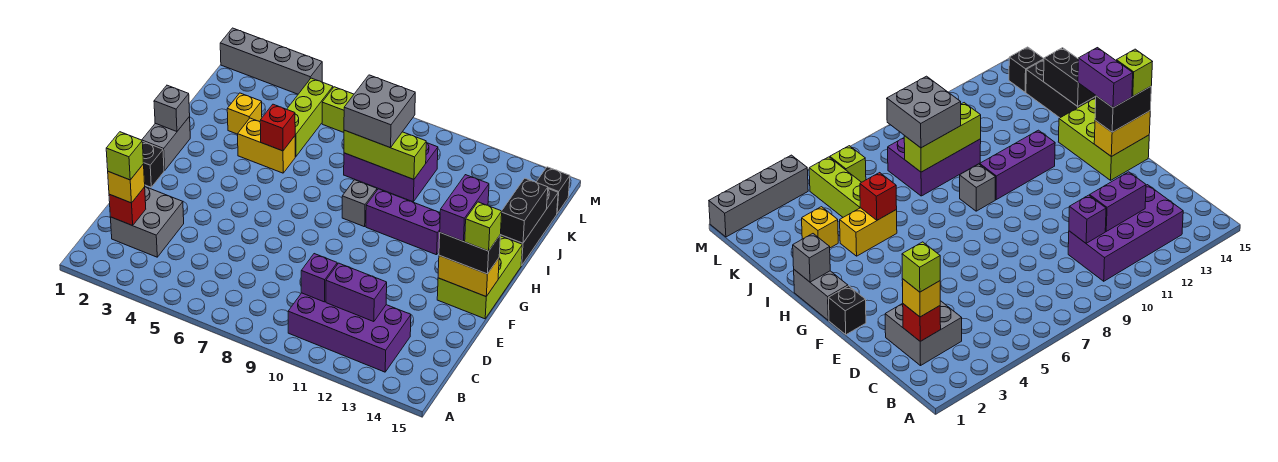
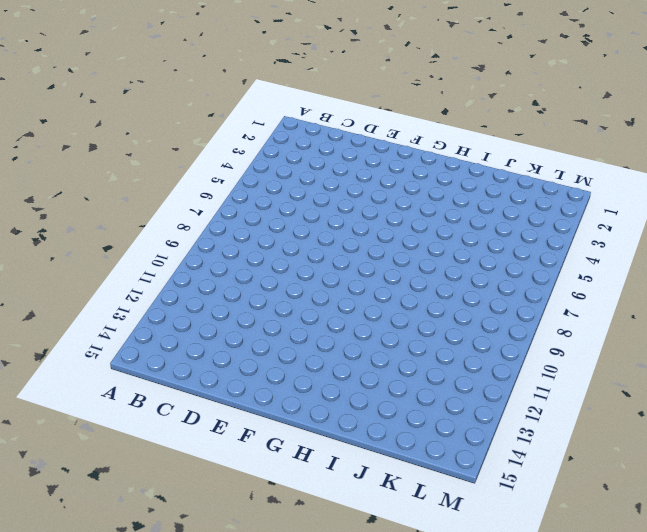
none -> purple 2x4 brick [288,293,411,372]
none -> grey 2x2 brick [110,187,184,257]
none -> black 1x1 brick [142,141,164,187]

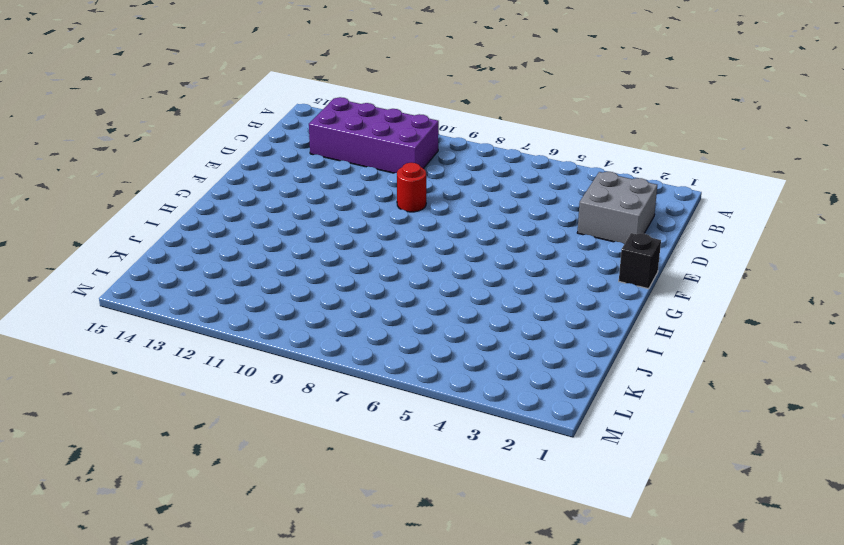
red 1x1 round brick [397,163,426,212] -> none
none -> lime 2x3 brick [437,236,522,319]
none -> grey 1x2 brick [142,117,190,171]
none -> grey 1x1 brick [342,180,377,227]

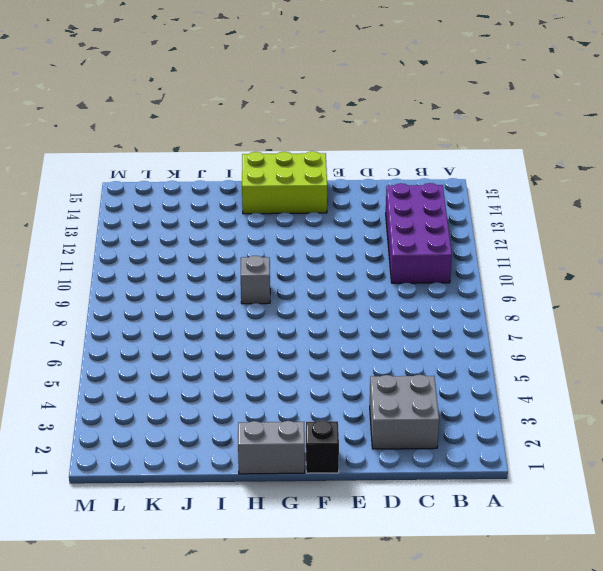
none -> purple 1x3 brick [366,189,440,255]
none -> yellow 1x2 brick [238,118,295,173]
none -> black 1x3 brick [500,189,558,265]

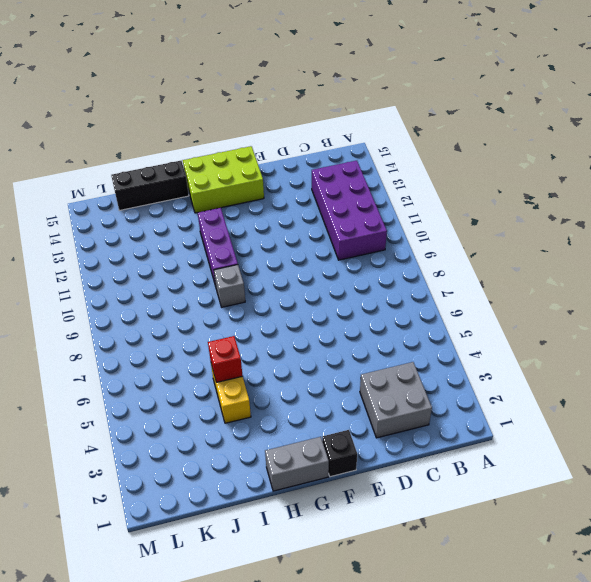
none -> yellow 1x1 brick [227,93,262,134]
none -> lime 1x3 brick [287,78,333,157]
none -> purple 2x3 brick [344,143,438,202]

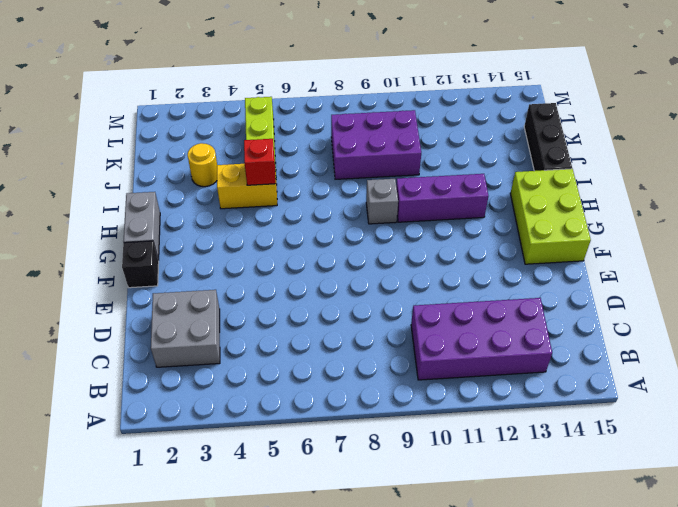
yellow 1x1 round brick [188,143,217,187] -> yellow 1x1 brick [227,93,262,134]
none -> lime 1x1 brick [322,87,354,132]
none -> black 1x1 brick [536,167,570,213]
none -> grey 1x4 brick [220,28,322,94]

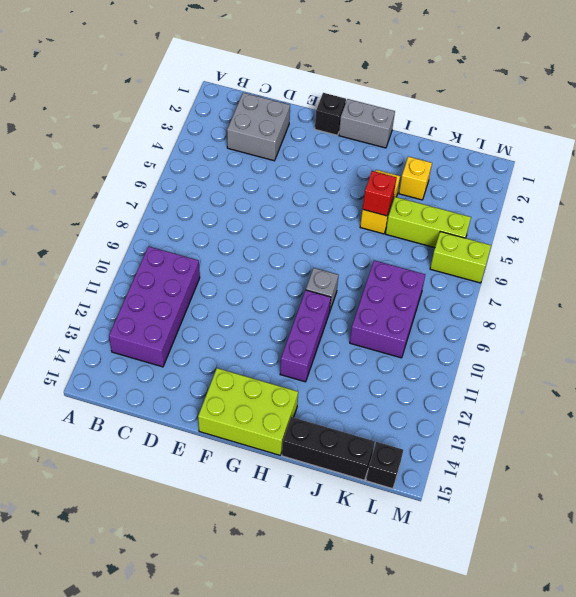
lime 1x2 brick [430,232,491,283] -> lime 1x1 brick [322,87,354,132]
none -> grey 1x4 brick [220,28,322,94]
none -> red 1x1 brick [109,187,146,226]
none -> purple 1x1 brick [301,254,337,302]

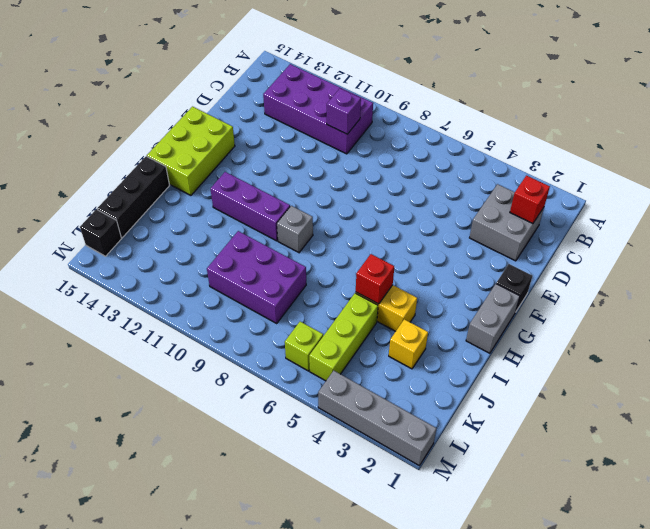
none -> purple 1x2 brick [326,263,387,322]
none -> yellow 1x2 brick [438,256,499,296]
none -> grey 1x1 brick [154,85,190,132]

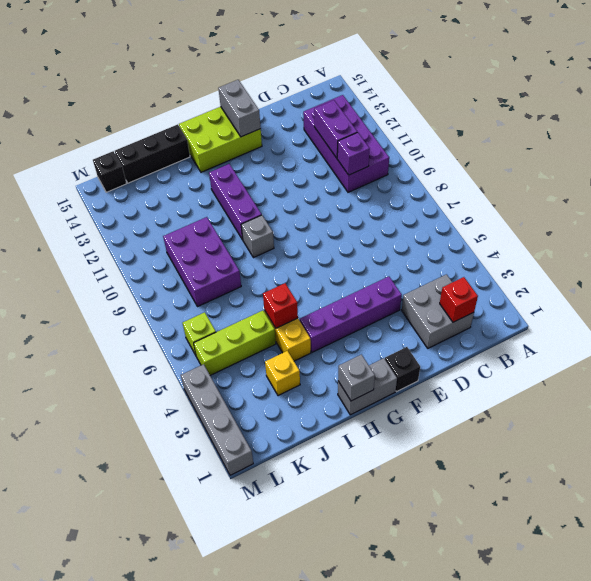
purple 1x4 brick [300,277,402,352] -> none
grey 1x2 brick [218,80,261,137] -> yellow 1x2 brick [438,256,499,296]
none -> black 1x2 brick [501,178,548,243]
none -> lime 1x3 brick [344,130,426,179]
none -> yellow 1x1 brick [108,164,145,203]

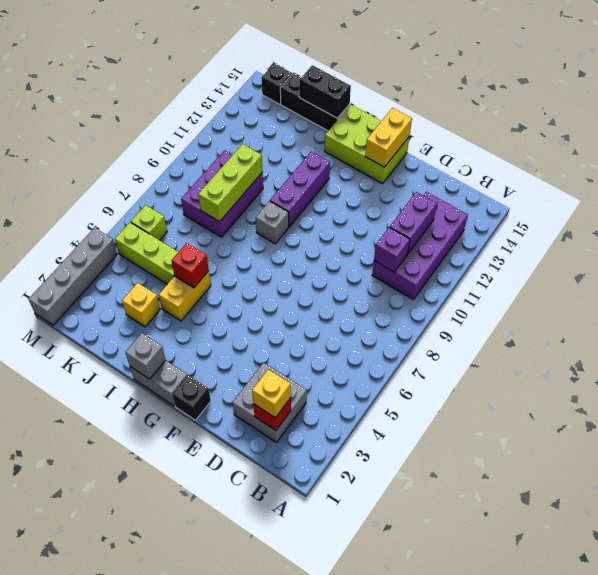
none -> black 1x2 brick [439,233,501,274]
none -> grey 2x2 brick [344,75,415,148]
none -> lime 1x1 brick [106,132,144,180]

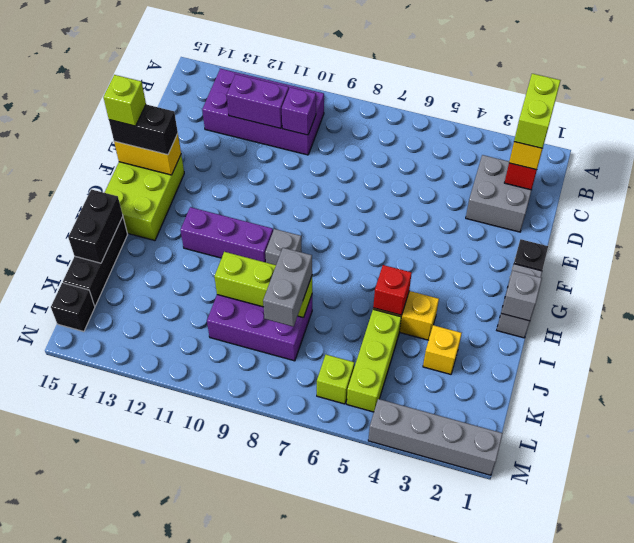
lime 1x2 brick [514,74,561,148] -> lime 1x1 brick [106,132,144,180]
grey 1x2 brick [263,248,312,327] -> grey 2x2 brick [344,75,415,148]
none -> purple 1x2 brick [440,175,489,241]

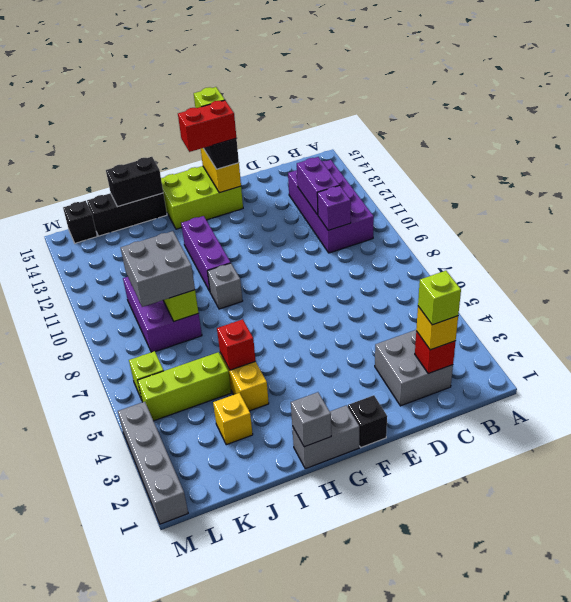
red 1x2 brick [178,100,236,152] -> purple 1x2 brick [440,175,489,241]

